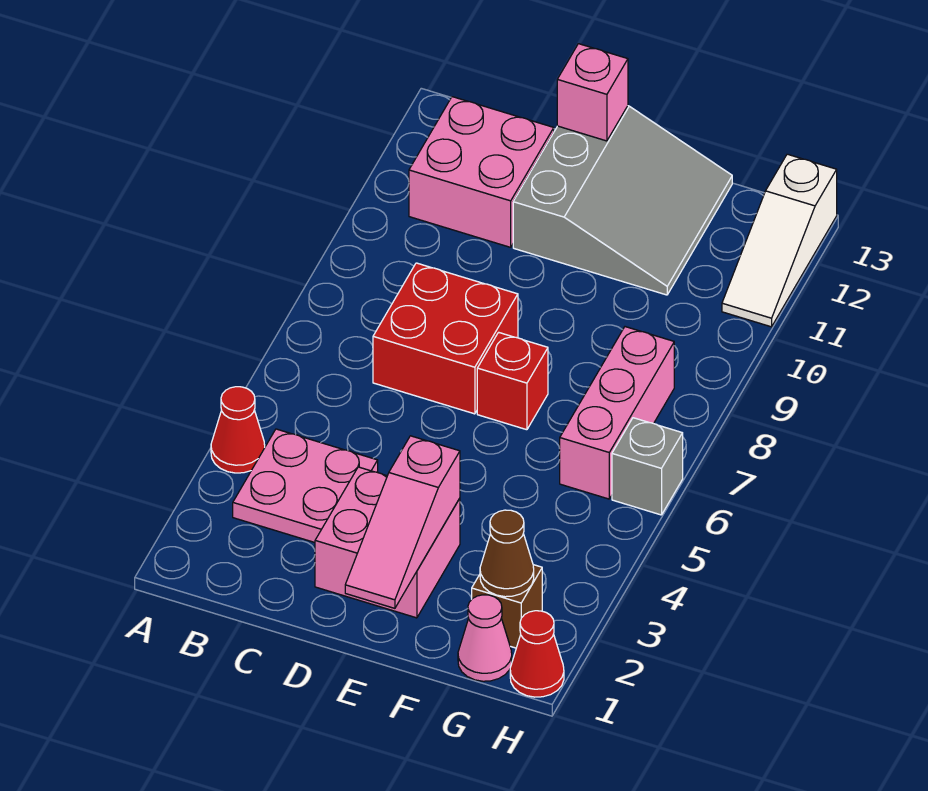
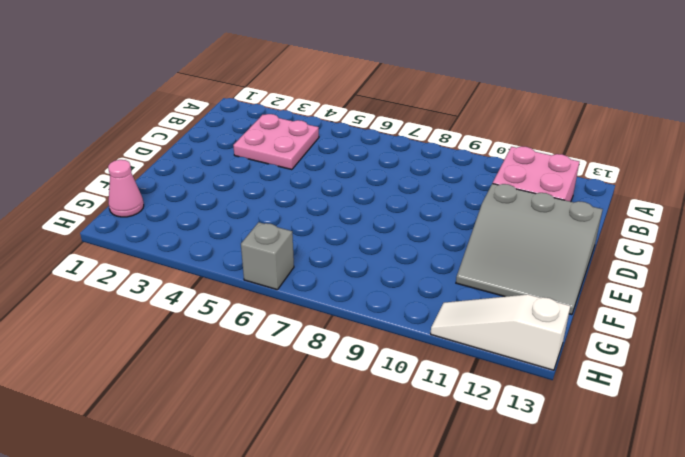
none -> red 1x1 cone [211,387,265,473]
none -> red 2x2 brick [373,263,518,414]
none -> pink 2x2 brick [315,467,460,618]

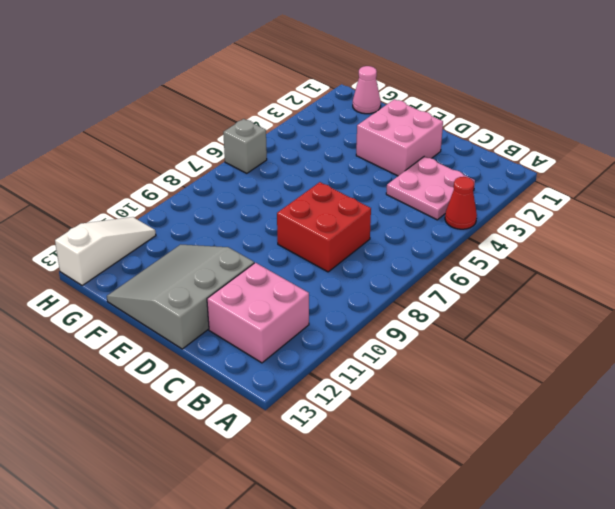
none -> red 1x1 brick [477,332,548,430]
none -> brown 1x1 brick [472,565,542,648]
none -> pink 1x3 brick [560,327,674,499]

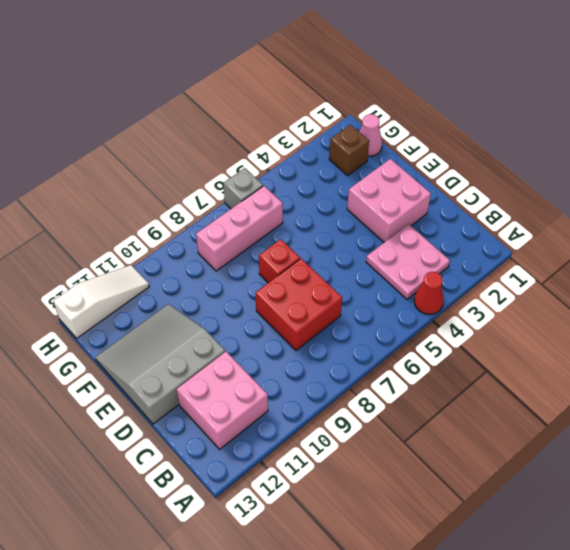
none -> red 1x1 cone [510,611,564,697]
none -> pink 1x1 brick [557,44,628,141]
none -> pink 1x3 slope [345,436,460,608]

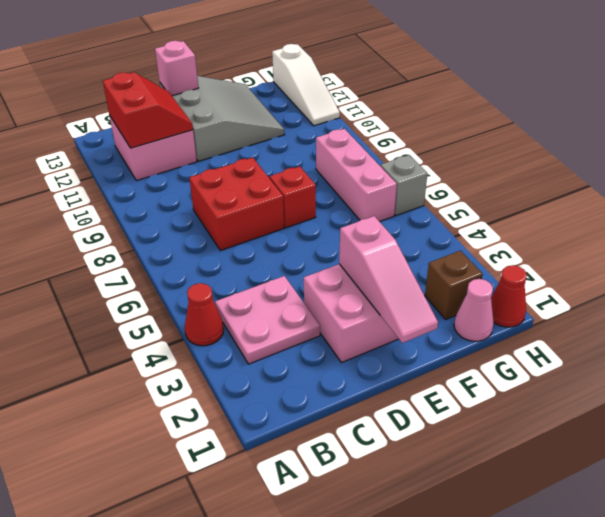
red 2x2 slope [103,72,193,148] -> none
none -> brown 1x1 cone [480,510,534,597]

